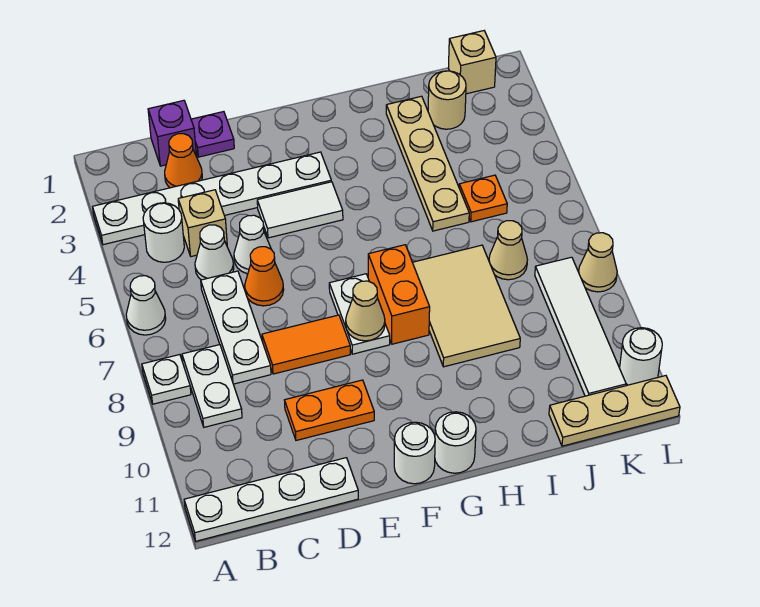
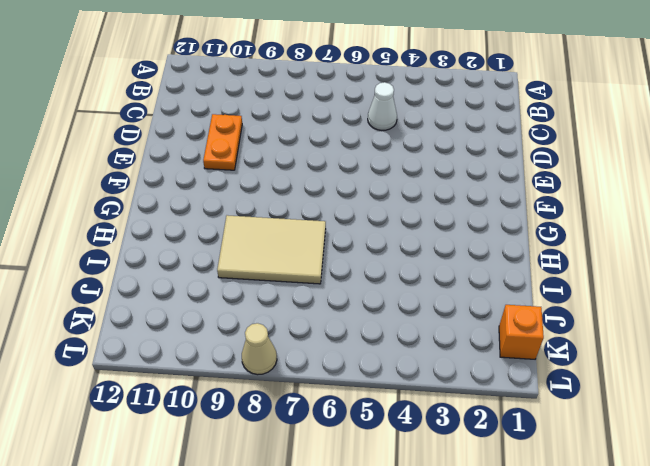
orange 1x1 brick [499,305,544,359] -> tan 1x1 brick [448,31,496,94]
none -> white 1x6 plate [93,152,331,245]
none -> white 1x1 cone [126,276,166,335]
none -> white 1x1 plate [142,355,191,404]
none -> white 1x4 plate [184,458,358,541]

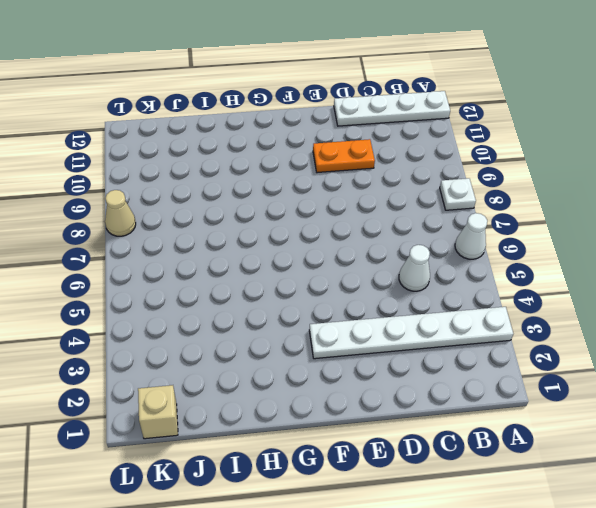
none -> white 1x1 round brick [143,203,184,262]
none -> white 1x2 plate [182,345,242,427]
none -> purple 1x1 brick [148,100,196,166]
none -> orange 1x1 cone [165,134,202,188]

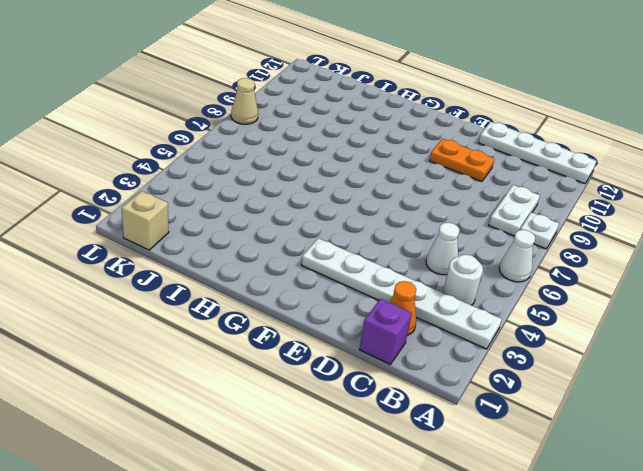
none -> tan 1x1 brick [178,190,227,257]
none -> white 1x3 plate [201,271,271,384]
none -> purple 1x1 plate [191,112,234,157]
none -> white 1x1 cone [234,215,271,274]

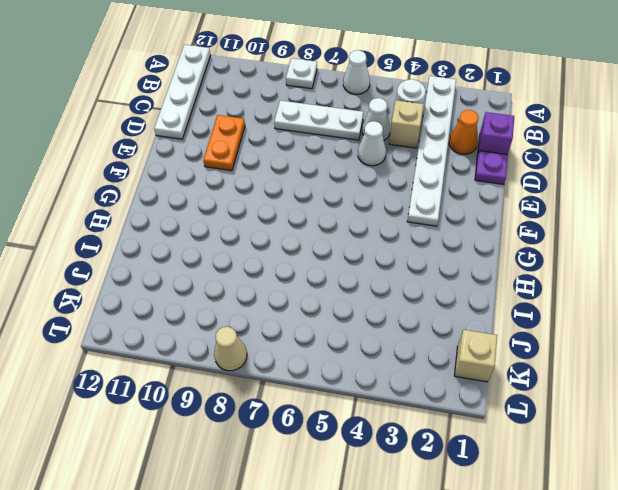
none -> white 1x2 plate [182,345,242,427]
none -> orange 1x1 cone [245,247,284,306]
none -> orange 1x2 tile [262,315,350,374]
none -> white 1x2 tile [257,182,343,238]

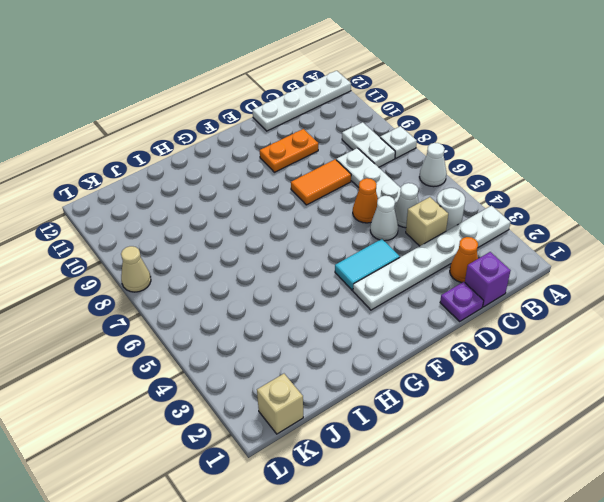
cyan 1x2 tile [335,239,400,290] -> white 1x2 tile [257,182,343,238]
none -> white 1x2 plate [329,274,390,354]
none -> white 1x1 round brick [394,422,435,484]
none -> orange 1x2 brick [368,245,430,344]
none -> white 1x1 round brick [435,412,476,473]

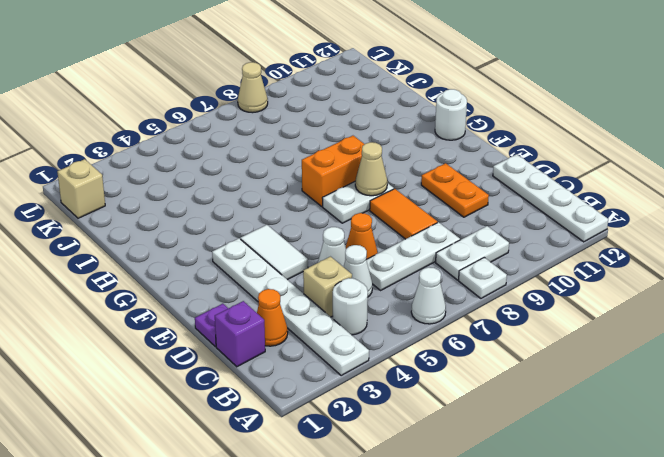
none -> white 1x1 round brick [394,422,435,484]
none -> tan 2x3 tile [413,245,520,367]
none -> tan 1x4 plate [386,96,469,231]
none -> tan 1x1 round brick [428,71,466,129]

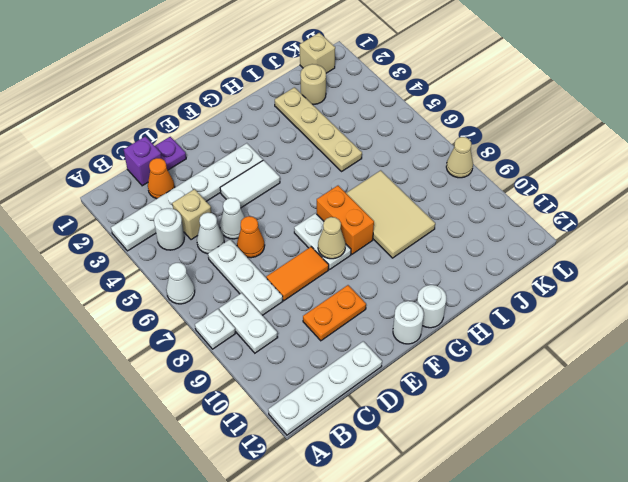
none -> orange 1x1 plate [459,175,507,222]
none -> tan 1x1 cone [489,221,527,280]
none -> tan 1x3 plate [549,376,680,446]
none -> white 1x4 tile [535,257,626,396]

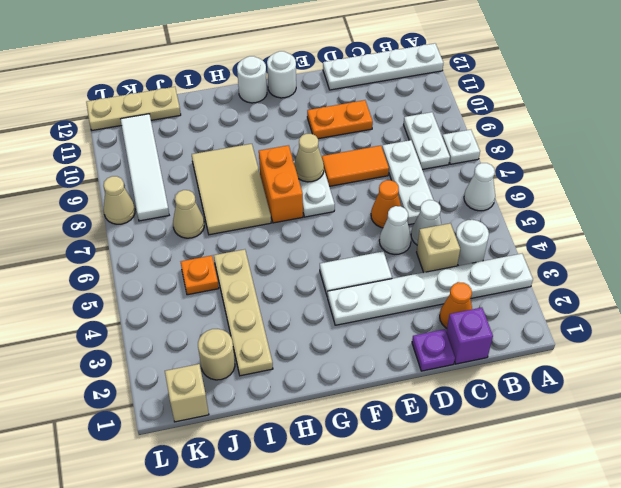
none -> white 1x1 round brick [620,328,662,385]

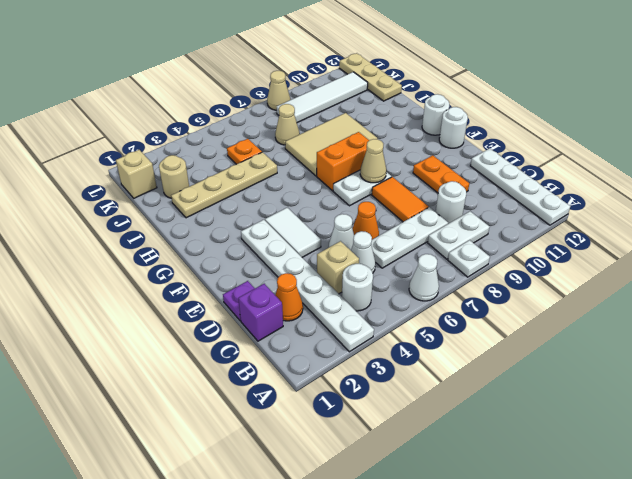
white 1x1 round brick [436,181,466,224] -> white 1x1 round brick moved to [620,328,662,385]

